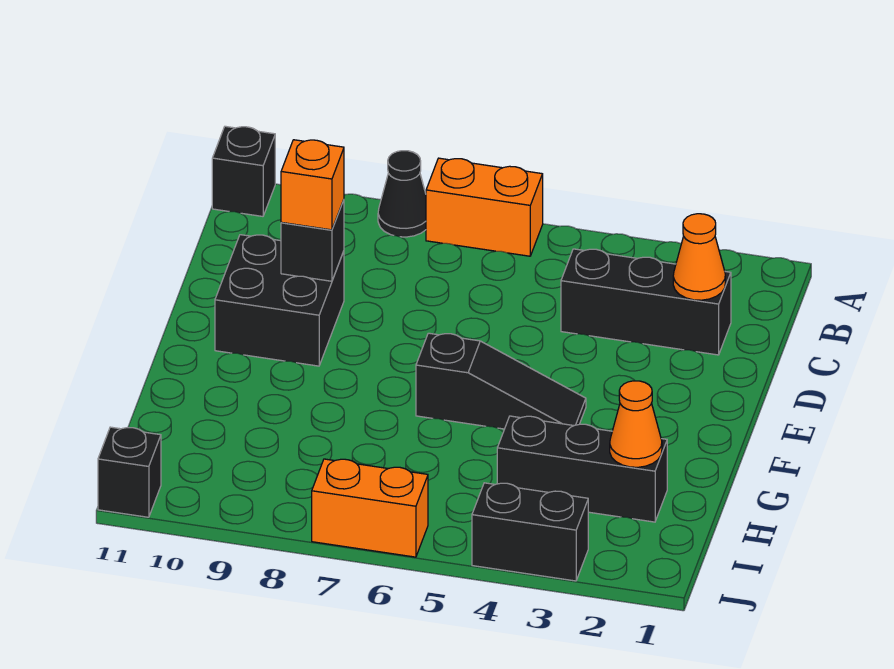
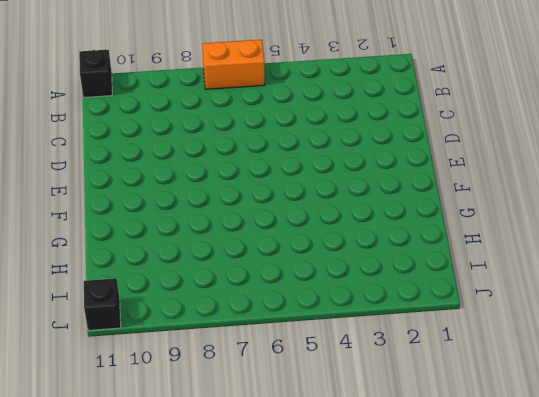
none -> black 1x1 cone [378,151,426,237]
none -> black 1x3 brick [561,249,731,355]
none -> black 2x2 brick [215,235,344,366]

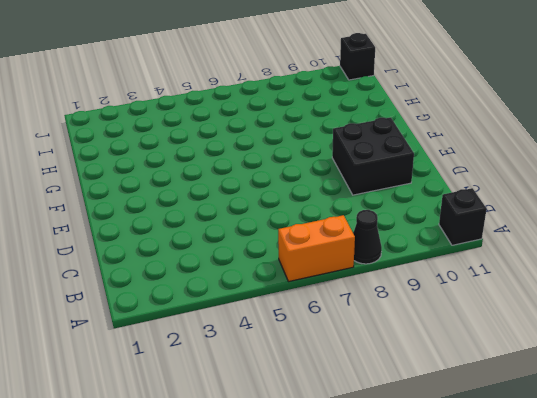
none -> black 1x3 brick [561,249,731,355]
none -> black 1x3 slope [416,333,586,429]
none -> black 1x3 brick [497,416,667,522]

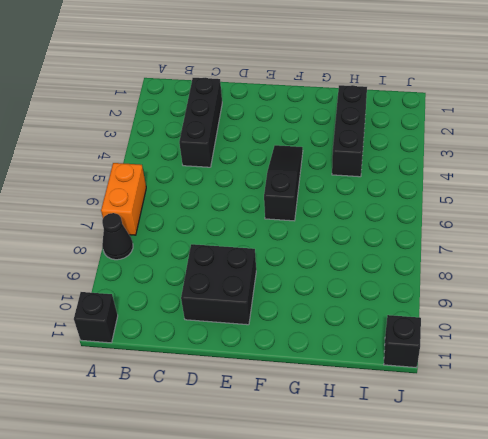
none -> black 1x2 brick [472,483,588,581]
none -> orange 1x2 brick [312,459,428,557]
none -> orange 1x1 cone [673,214,725,300]

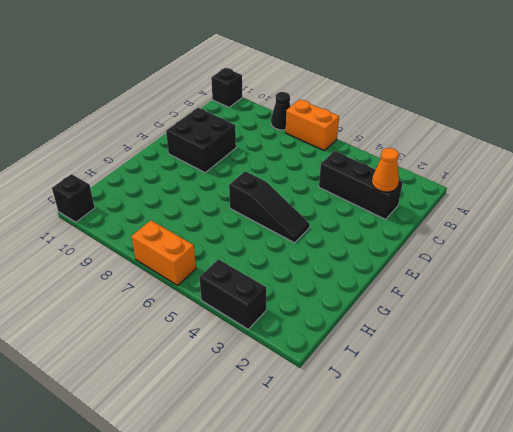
none -> black 1x3 brick [497,416,667,522]
none -> black 1x1 brick [281,200,344,281]
none -> orange 1x1 cone [610,381,662,467]

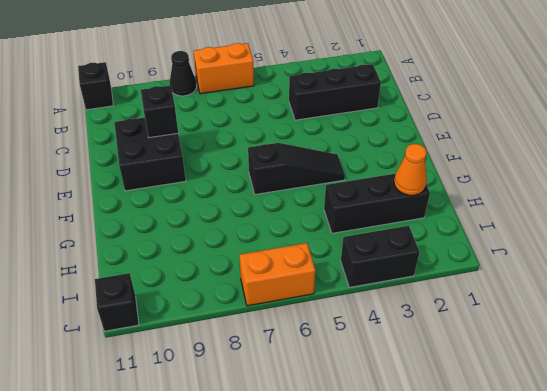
none -> orange 1x1 cone [673,214,725,300]
none -> orange 1x1 brick [281,140,344,230]

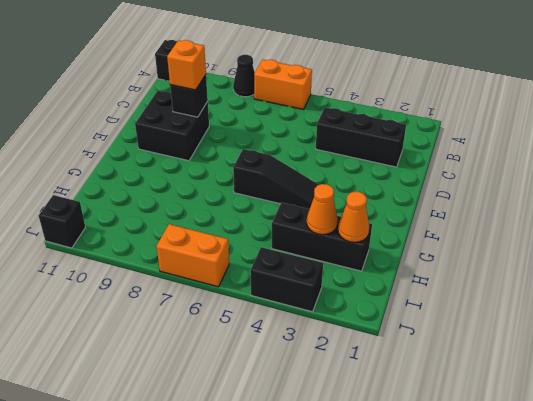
orange 1x1 cone [307,184,338,235] -> orange 1x1 cone moved to [673,214,725,300]

